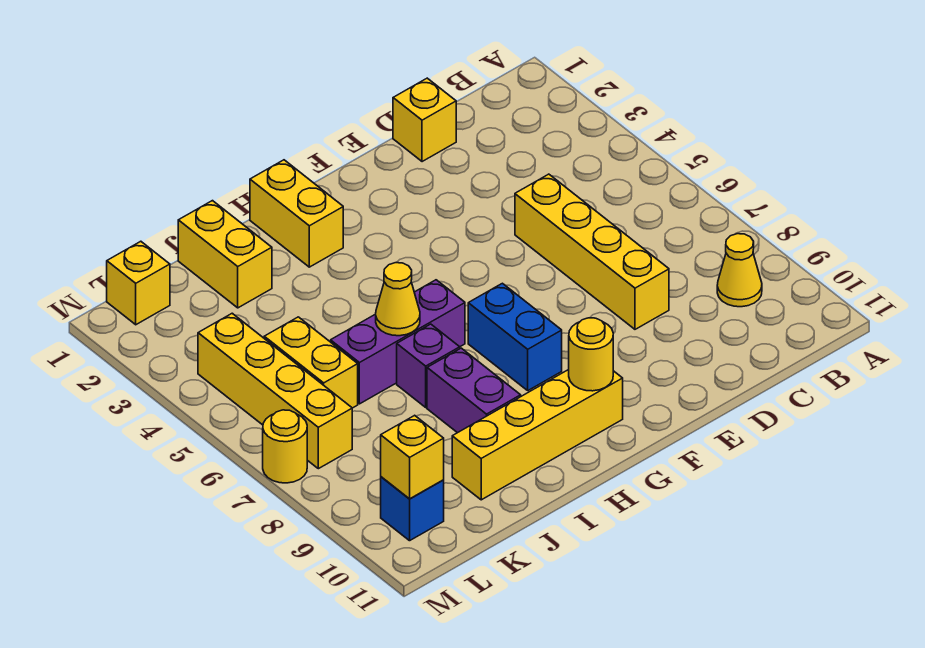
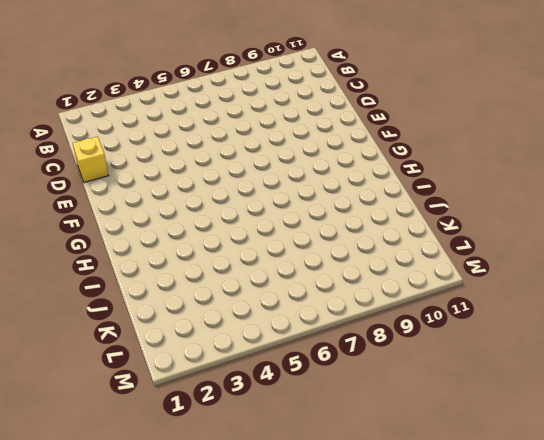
none -> yellow 1x1 cone [717,234,762,307]
none -> yellow 1x4 brick [515,174,669,329]
none -> blue 1x2 brick [468,283,562,390]

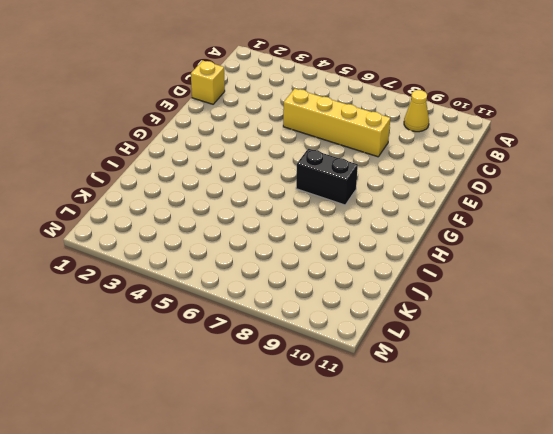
black 1x2 brick [296,149,358,205] -> blue 1x2 brick [468,283,562,390]
none -> yellow 1x4 brick [452,370,623,500]
none -> yellow 1x2 brick [250,160,343,267]
none -> purple 1x3 brick [331,280,465,404]

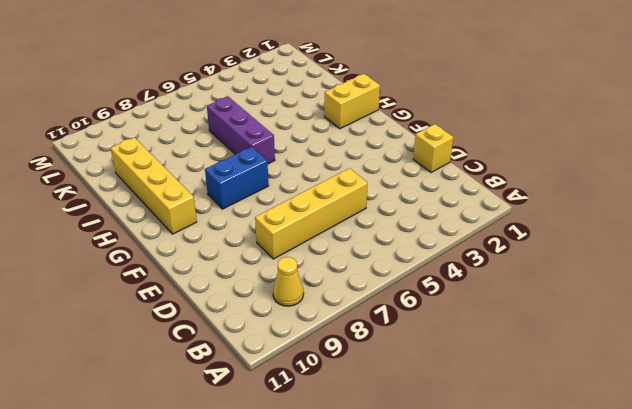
none -> purple 1x1 brick [397,324,460,407]
none -> purple 1x2 brick [427,348,521,433]
none -> yellow 1x2 brick [178,201,272,308]

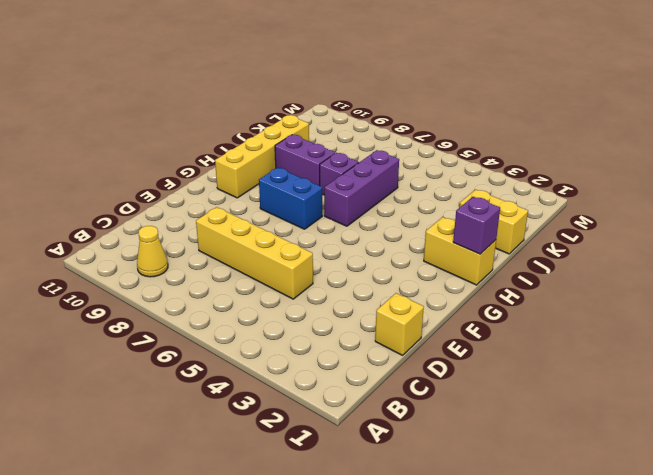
purple 1x1 brick [453,197,500,254] -> none
none -> yellow 1x2 brick [264,317,358,408]
none -> yellow 1x1 brick [107,241,170,325]
none -> yellow 1x4 brick [198,313,352,469]

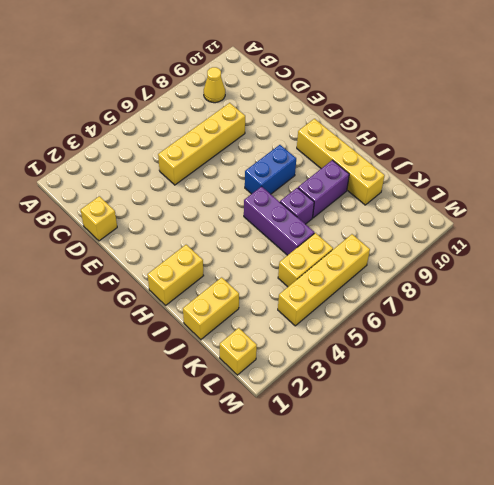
none -> blue 1x1 brick [381,477,444,541]
none -> yellow 1x1 round brick [263,410,307,483]
none -> yellow 1x1 round brick [569,318,613,391]

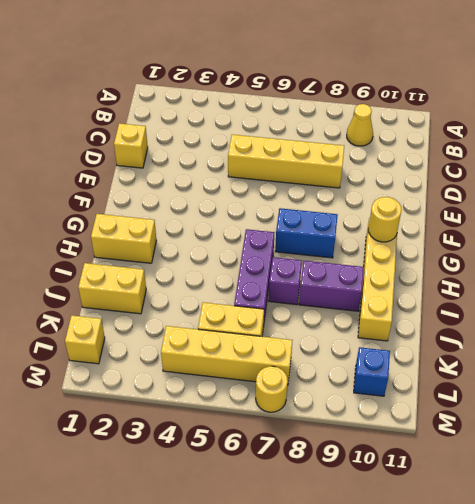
none -> yellow 1x1 cone [376,263,420,336]
none -> yellow 1x1 brick [381,415,444,499]

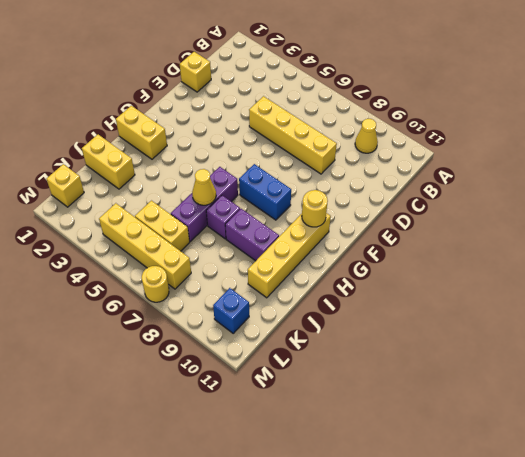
none -> yellow 1x1 brick [381,415,444,499]

